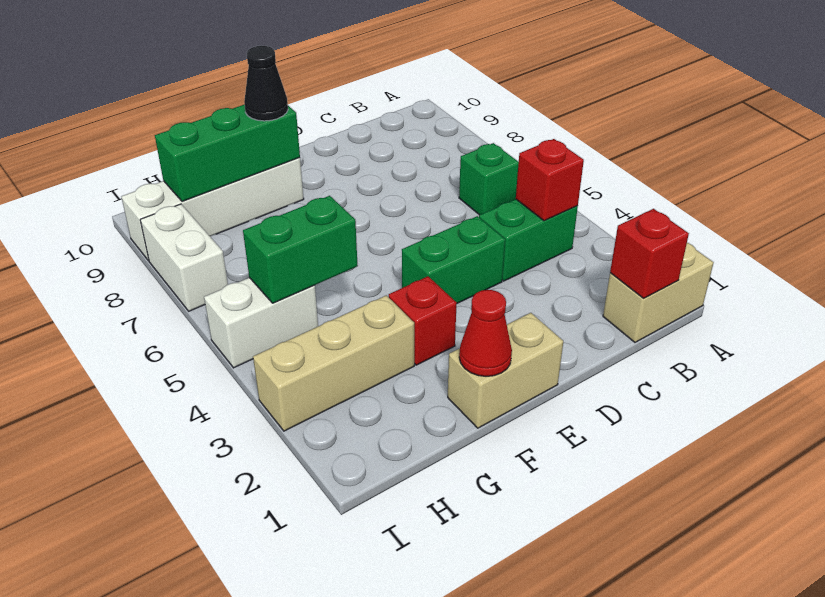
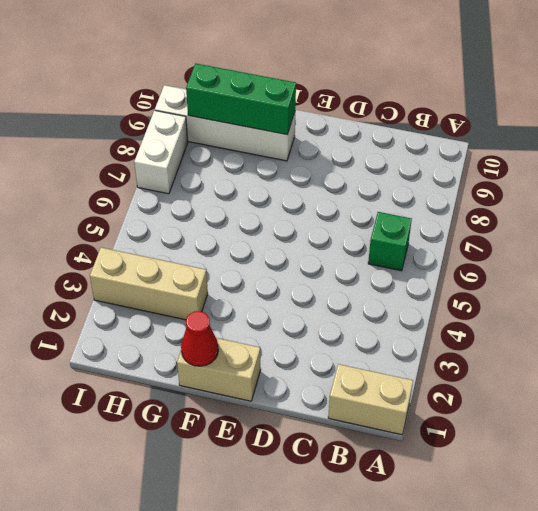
none -> green 1x2 brick [479,199,578,281]
none -> green 1x2 brick [402,216,505,303]
none -> red 1x1 brick [389,276,457,365]

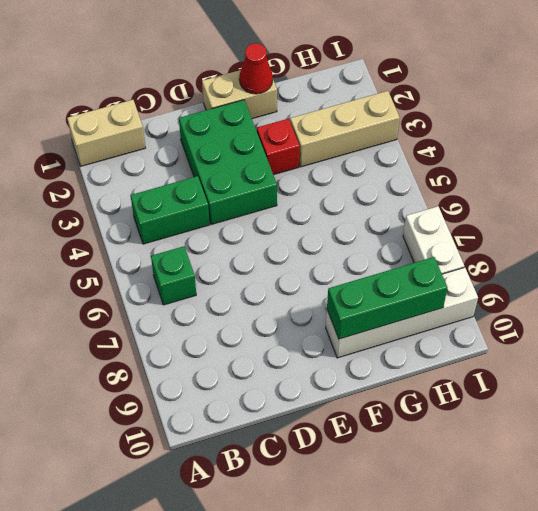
green 2x3 brick [179,100,277,225] -> green 1x2 brick [402,216,505,303]
none -> white 1x2 brick [204,278,318,368]
none -> red 1x1 brick [610,209,689,298]
none -> red 1x1 brick [516,139,584,221]

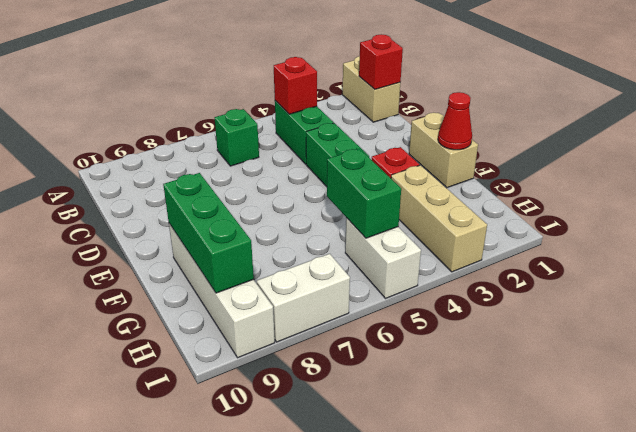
none -> black 1x1 cone [244,46,288,121]

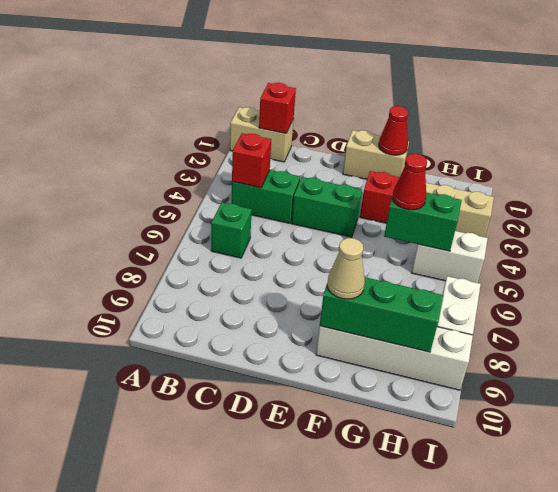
tan 1x1 cone [327,238,365,299] -> black 1x1 cone [244,46,288,121]
red 1x1 cone [393,154,427,210] -> none

